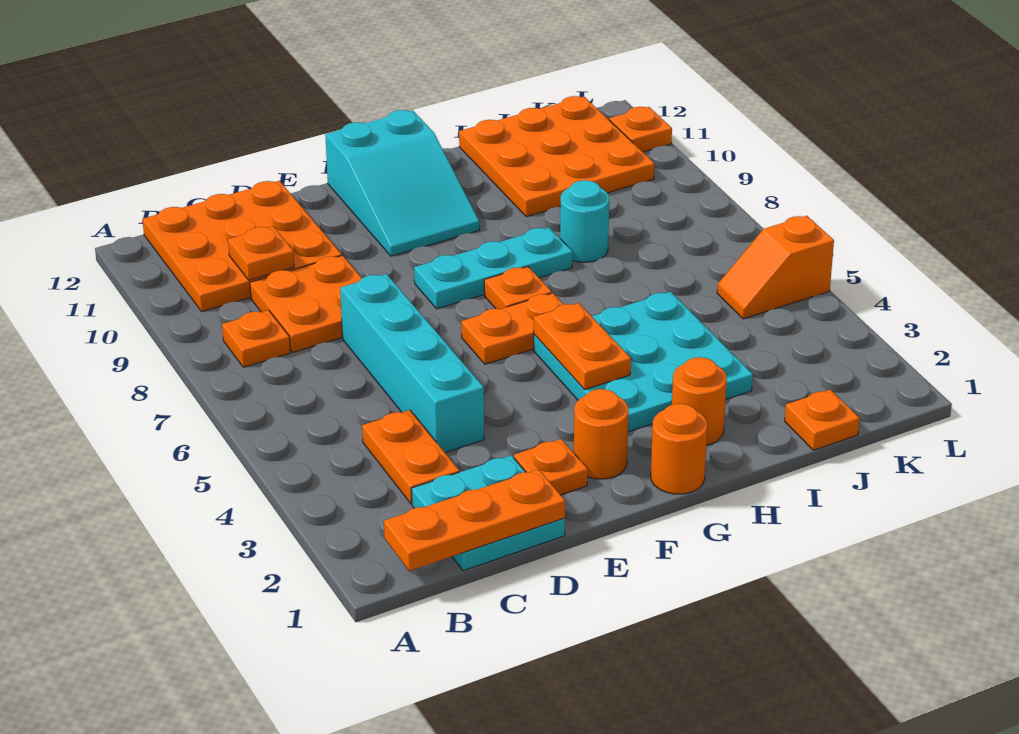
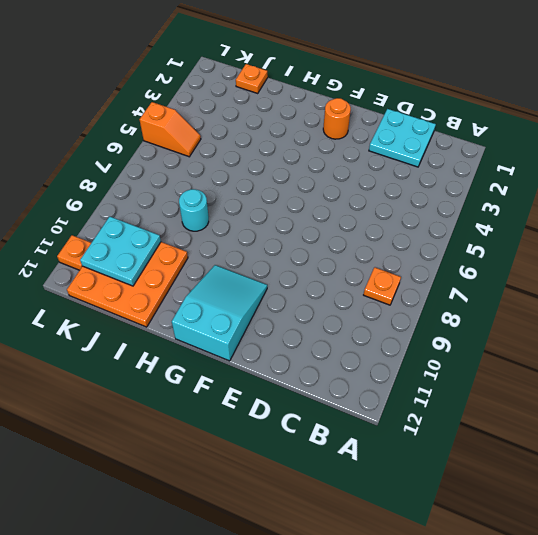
cyan 2x2 plate [80,216,161,286] -> none
none -> orange 3x3 plate [142,181,342,312]
none -> orange 1x2 plate [362,410,459,504]
none -> orange 2x2 plate [250,255,362,352]

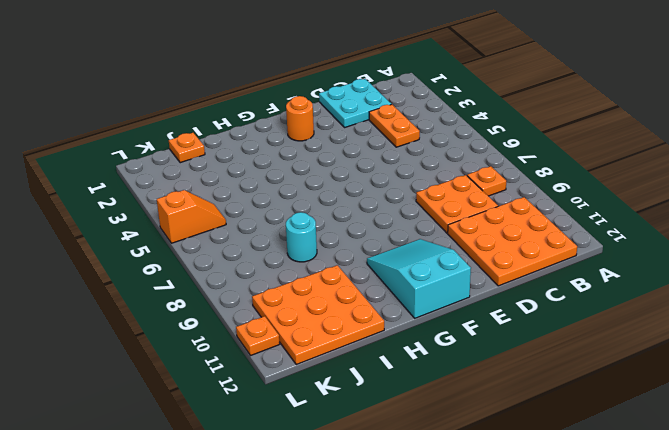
none -> cyan 1x4 brick [340,274,484,452]
none -> orange 1x1 plate [514,439,588,495]
none -> orange 1x2 plate [461,293,564,364]

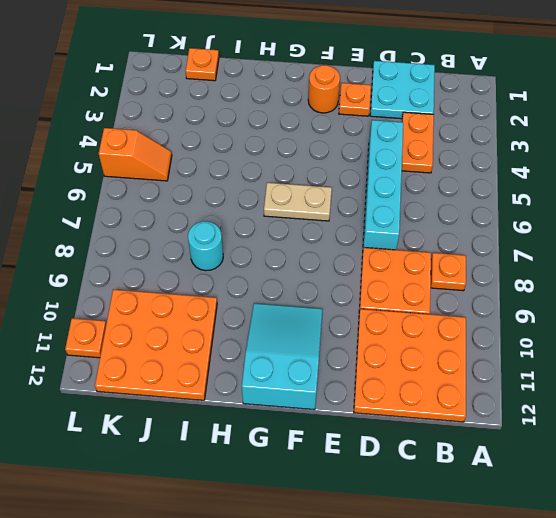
tan 1x2 plate [264,183,332,221] -> orange 1x2 plate [461,293,564,364]
none -> cyan 1x3 plate [414,227,573,309]
none -> orange 1x1 round brick [651,404,707,494]
none -> cyan 3x3 plate [534,292,753,432]

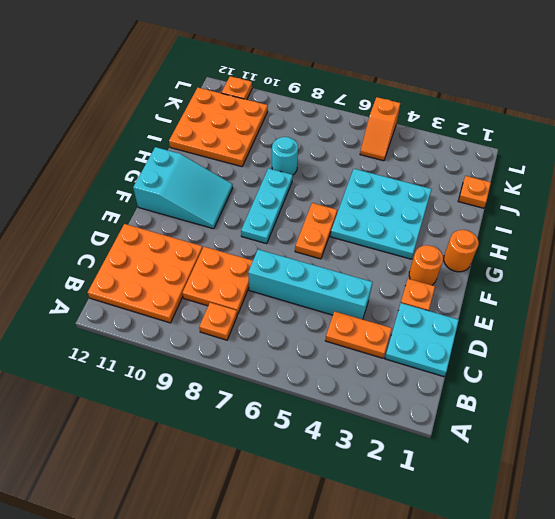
none -> orange 1x1 plate [484,267,552,309]
none -> orange 1x1 round brick [672,357,727,445]
none -> orange 1x3 plate [384,469,565,571]

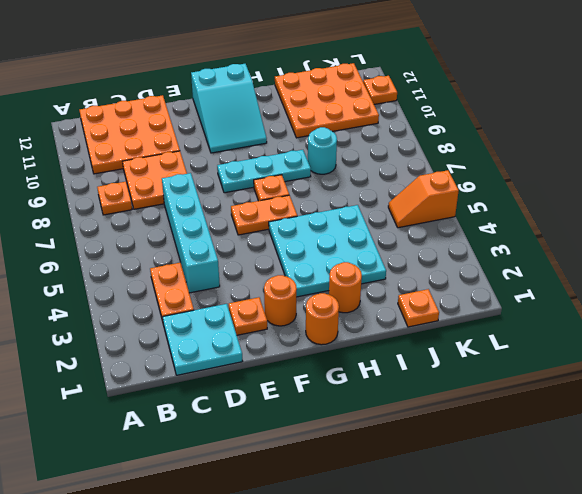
none -> orange 1x3 plate [384,469,565,571]
none -> orange 1x1 plate [228,226,294,280]
none -> orange 1x2 plate [534,303,631,390]

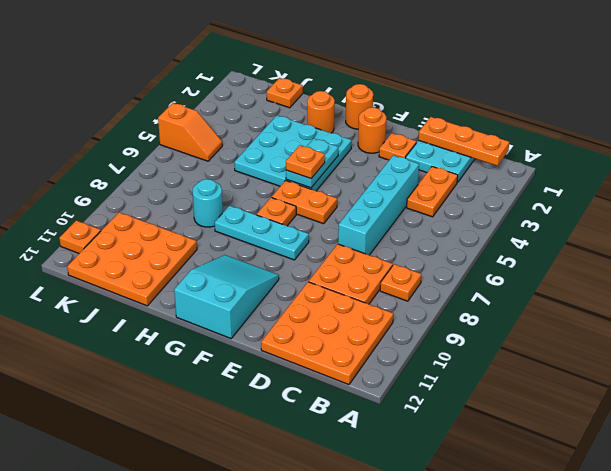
cyan 1x2 plate [286,138,338,188] -> orange 1x2 plate [534,303,631,390]
orange 1x1 plate [286,145,325,178] -> orange 1x1 plate moved to [228,226,294,280]

